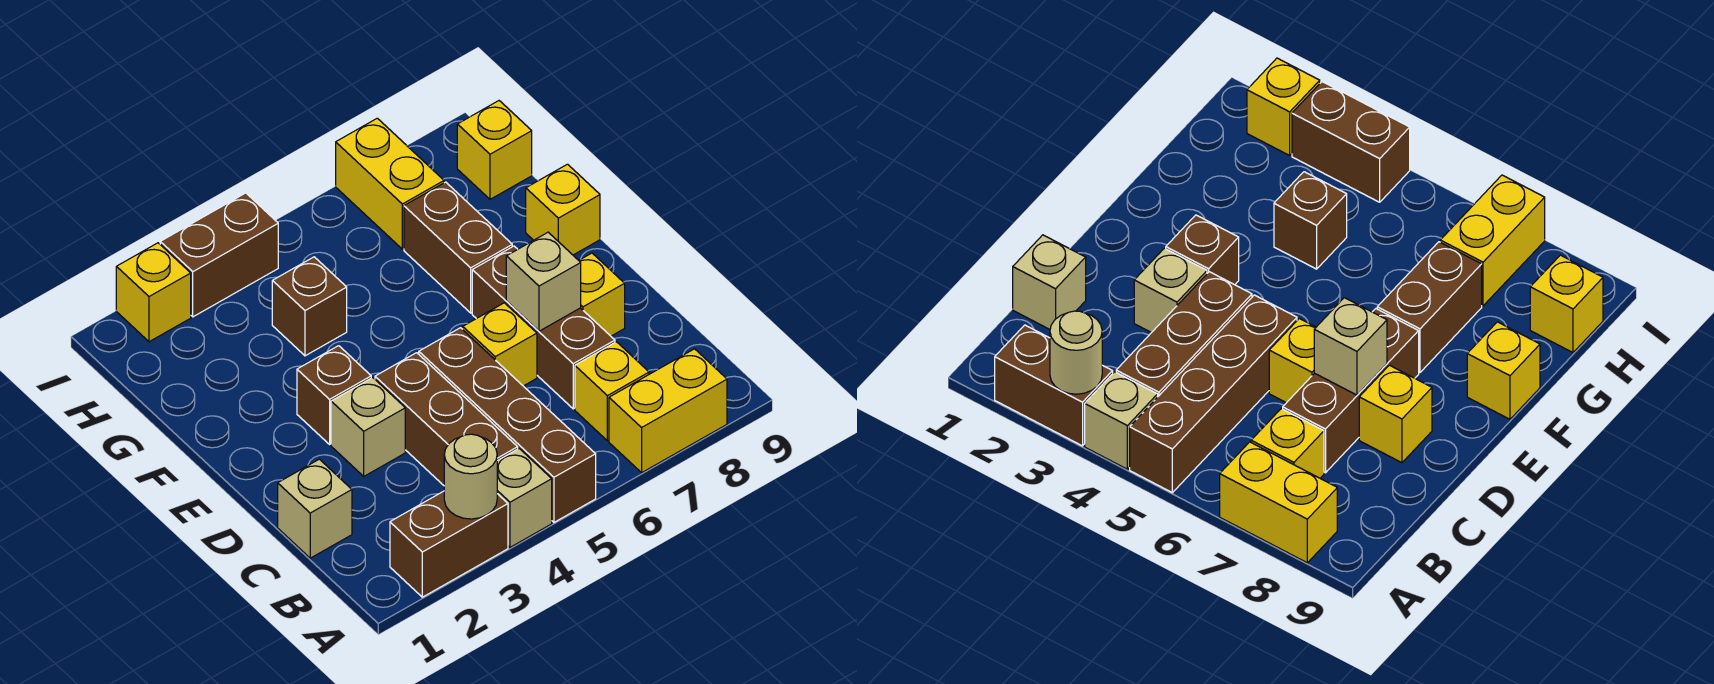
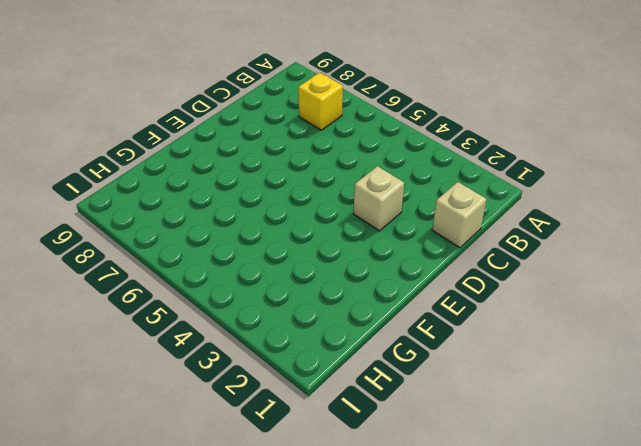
none -> brown 1x2 brick [390,491,508,597]
none -> tan 1x1 brick [497,449,552,547]
none -> brown 1x4 brick [419,328,596,522]

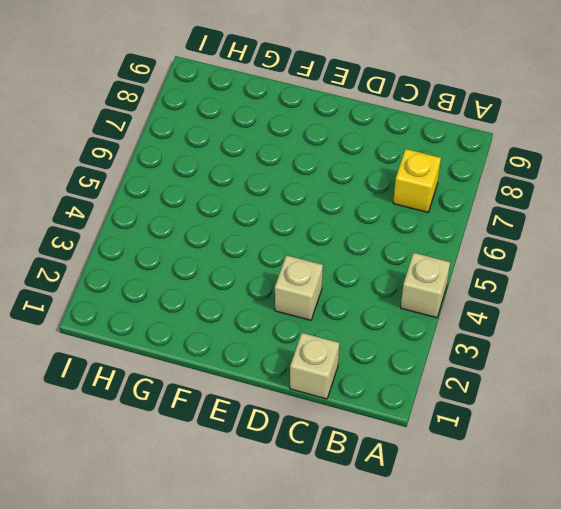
none -> brown 1x2 brick [390,491,508,597]
none -> brown 1x4 brick [419,328,596,522]
none -> yellow 1x2 brick [609,349,727,473]

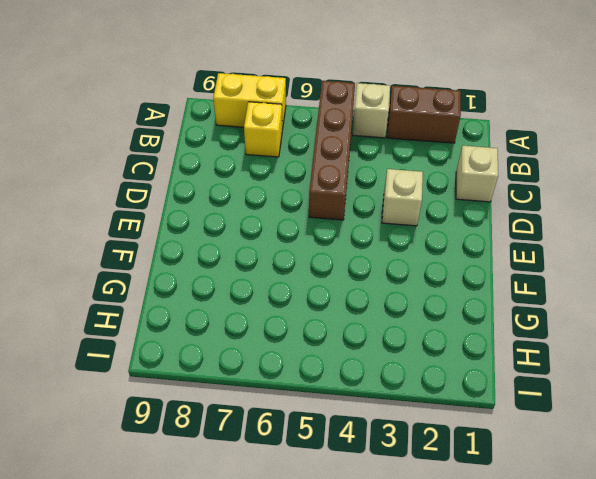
none -> brown 1x3 brick [375,353,518,485]
none -> brown 1x3 brick [472,246,615,409]
none -> yellow 1x1 brick [463,303,537,386]

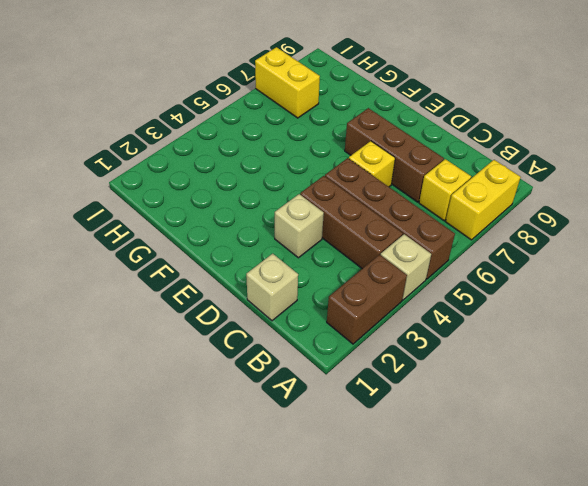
none -> yellow 1x1 brick [579,253,625,336]
none -> brown 1x1 brick [297,346,371,444]
none -> brown 1x2 brick [404,182,512,313]

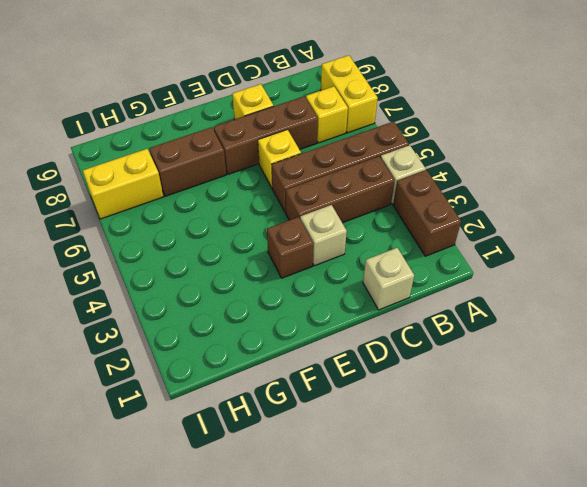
none -> yellow 1x1 brick [526,164,600,255]
none -> brown 1x1 brick [272,257,347,356]
none -> yellow 1x1 brick [457,101,532,199]

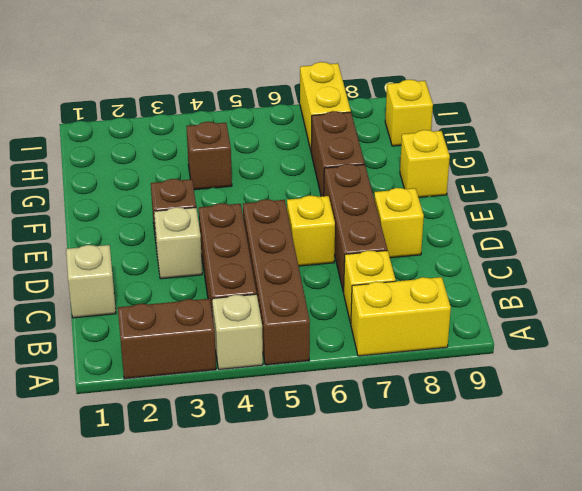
none -> yellow 1x1 brick [116,243,191,342]
none -> brown 1x2 brick [160,193,278,317]
none -> tan 1x1 round brick [444,434,497,519]

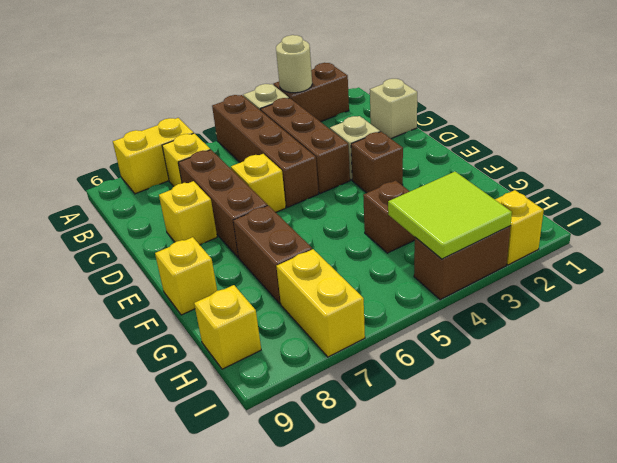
lime 2x2 tile [388,172,512,259] -> none
none -> tan 1x1 brick [506,232,581,331]

